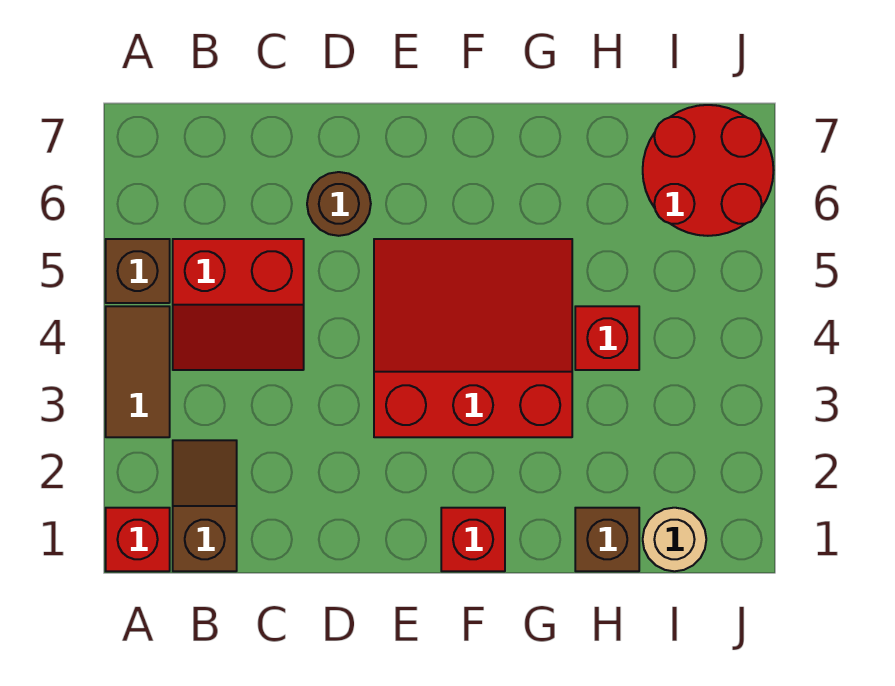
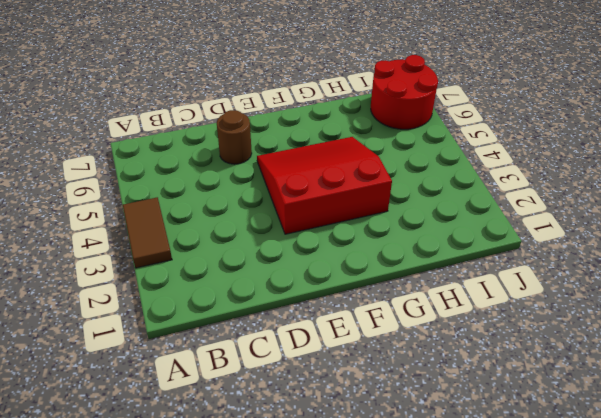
none -> red 1x1 brick [106,508,170,571]
none -> brown 1x1 brick [106,239,170,303]
none -> brown 1x2 slope [173,440,237,571]

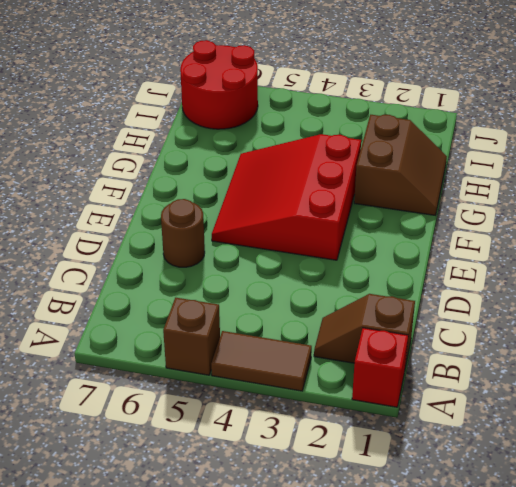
brown 2x2 slope [354,115,447,215] -> brown 1x1 brick [575,508,639,571]
none -> red 2x2 slope [173,239,304,370]
none -> red 1x1 brick [441,508,505,571]
none -> red 1x1 brick [575,306,639,370]

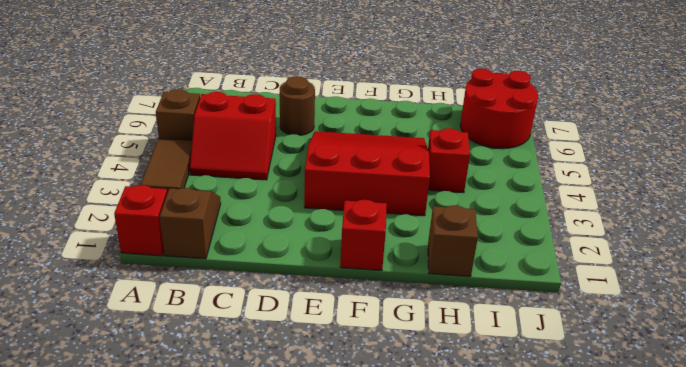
none -> tan 1x1 round brick [643,508,706,571]

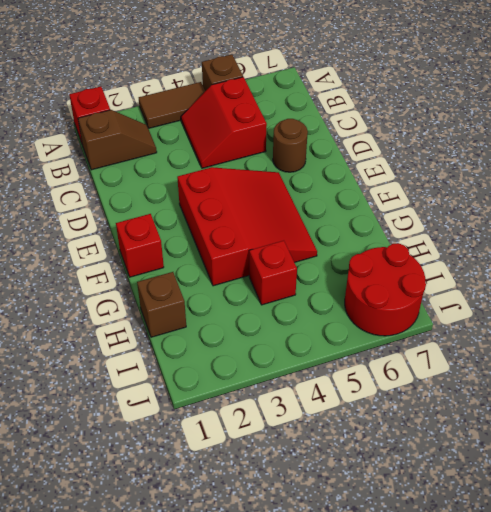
none -> tan 1x1 round brick [643,508,706,571]

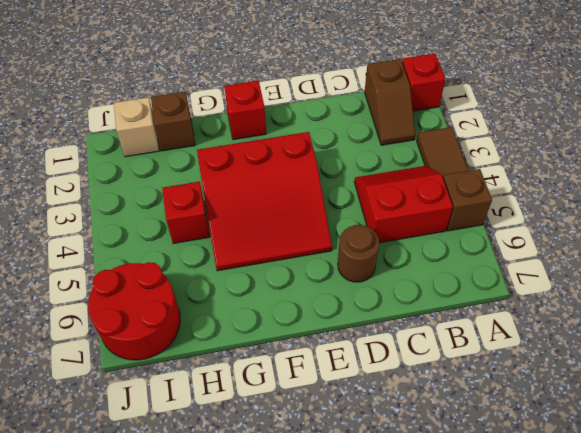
tan 1x1 brick [114,97,159,157] -> tan 1x1 round brick [643,508,706,571]

